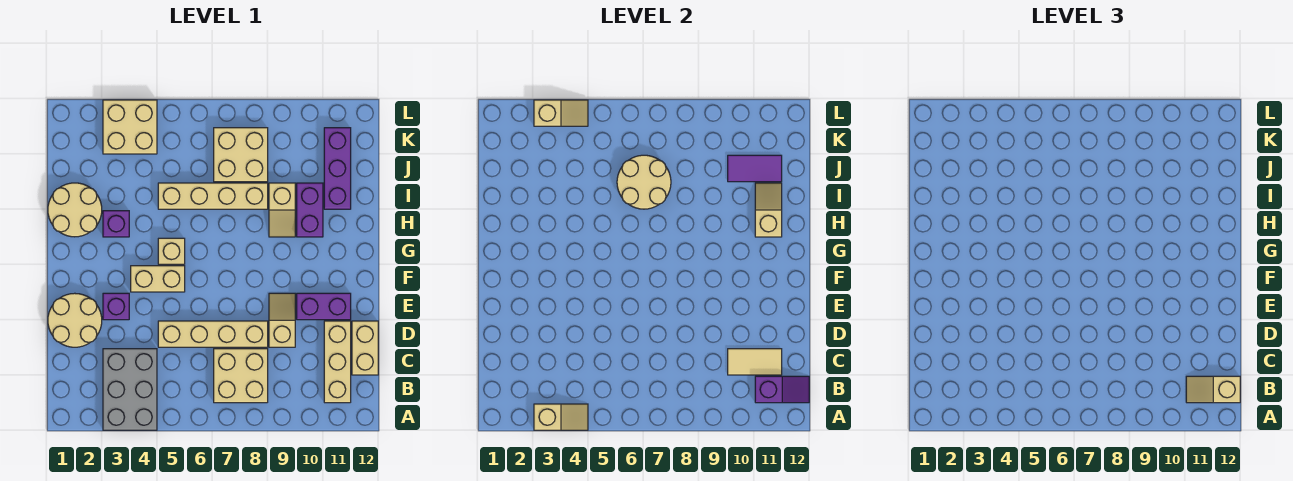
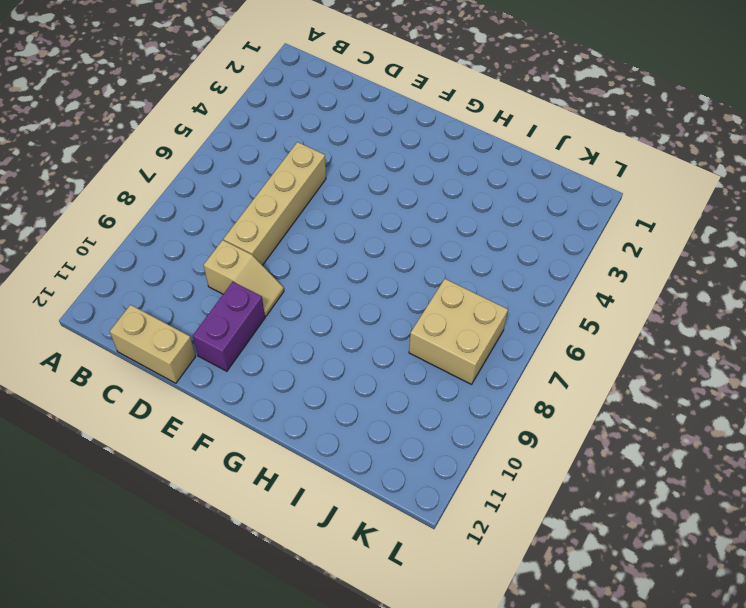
none -> grey 2x3 brick [103,349,157,430]
none -> tan 2x2 brick [214,349,268,403]
none -> tan 1x3 brick [324,321,351,403]

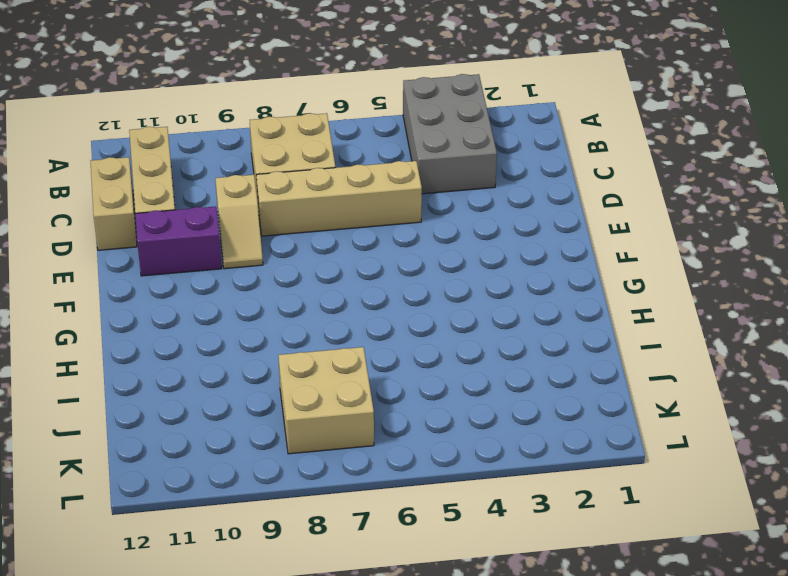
none -> tan 2x2 round brick [48,293,102,347]
none -> purple 1x1 brick [103,293,129,320]
none -> tan 1x2 brick [131,266,185,292]

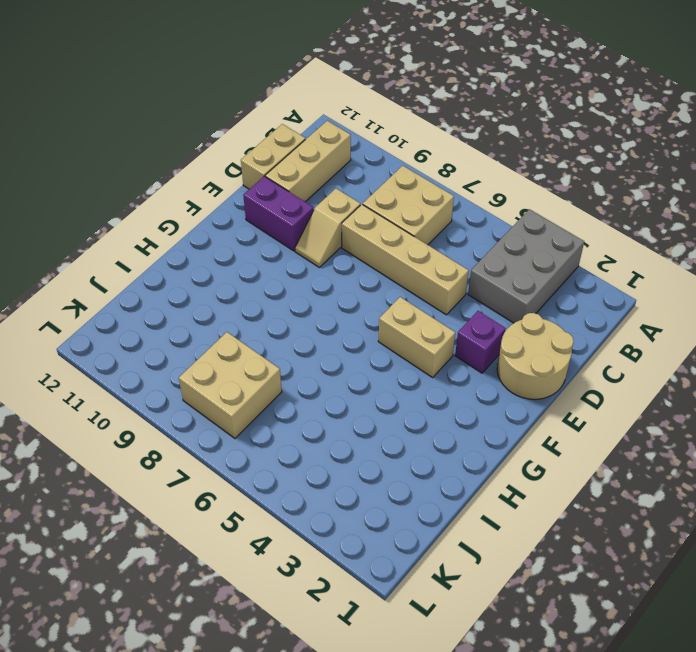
none -> tan 1x1 brick [158,238,185,264]
none -> tan 2x2 round brick [48,183,102,237]
none -> purple 1x1 brick [103,211,129,237]

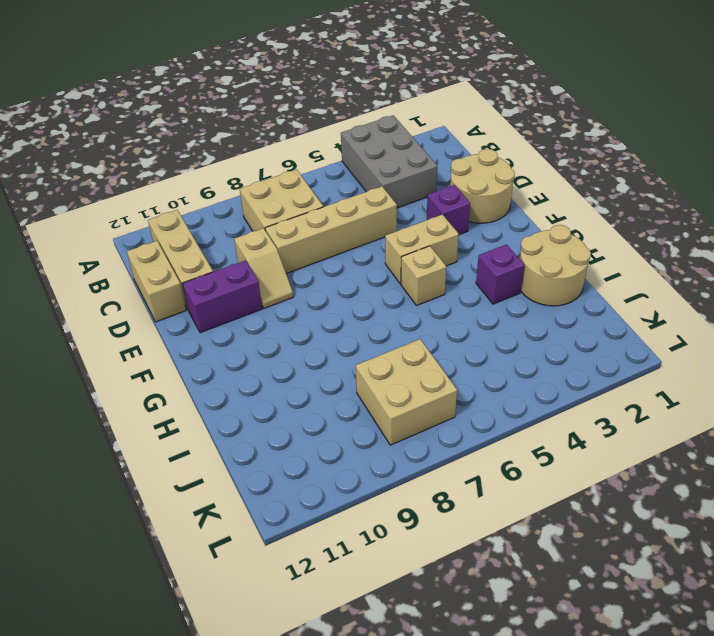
none -> tan 1x2 slope [269,183,295,237]
none -> purple 1x2 brick [297,183,323,237]
none -> tan 1x4 brick [158,183,268,209]

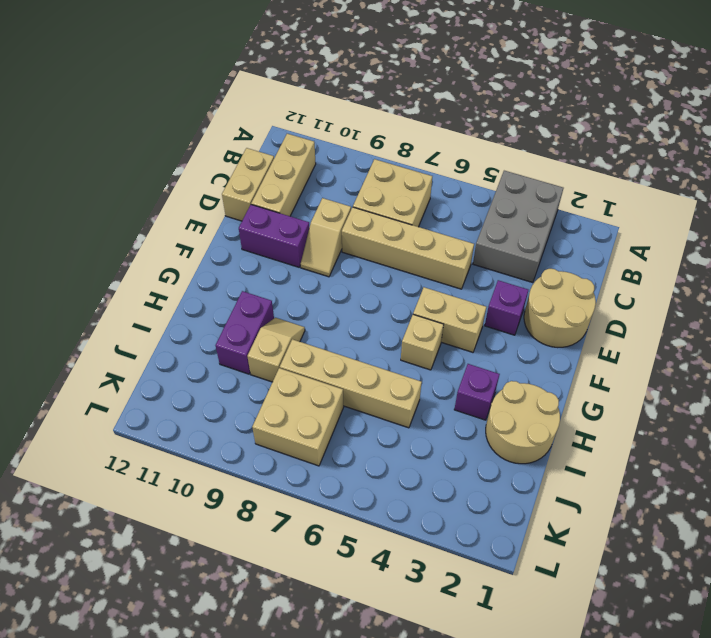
none -> purple 1x3 brick [324,128,351,209]
none -> tan 2x2 brick [103,100,157,154]
none -> tan 1x2 slope [534,404,588,430]

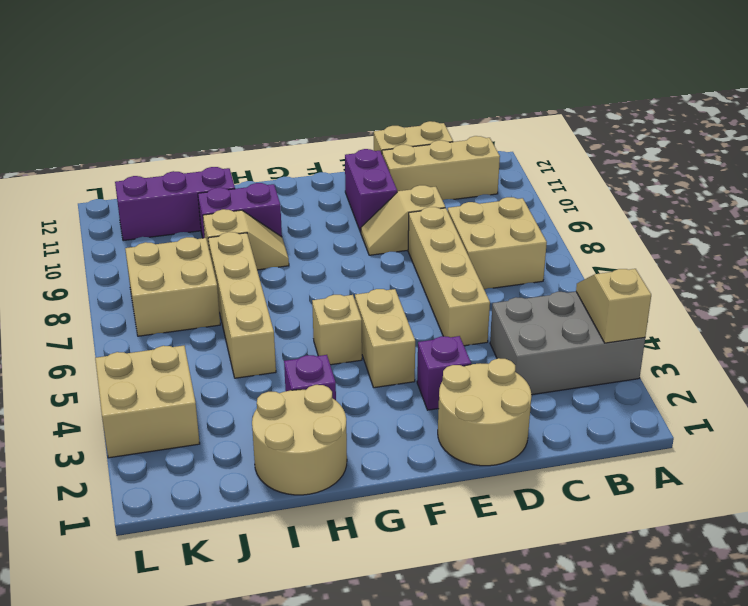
none -> purple 1x2 slope [755,376,809,403]
none -> tan 1x2 tile [728,349,782,375]
none -> tan 1x2 slope [755,183,782,237]

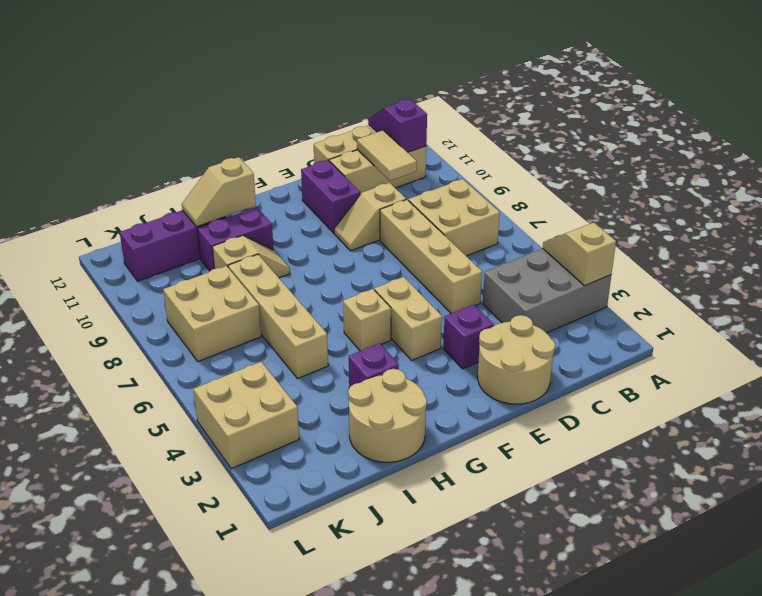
none -> tan 2x2 round brick [617,155,671,209]
none -> purple 1x2 tile [728,155,782,182]
none -> tan 1x2 slope [534,100,588,126]

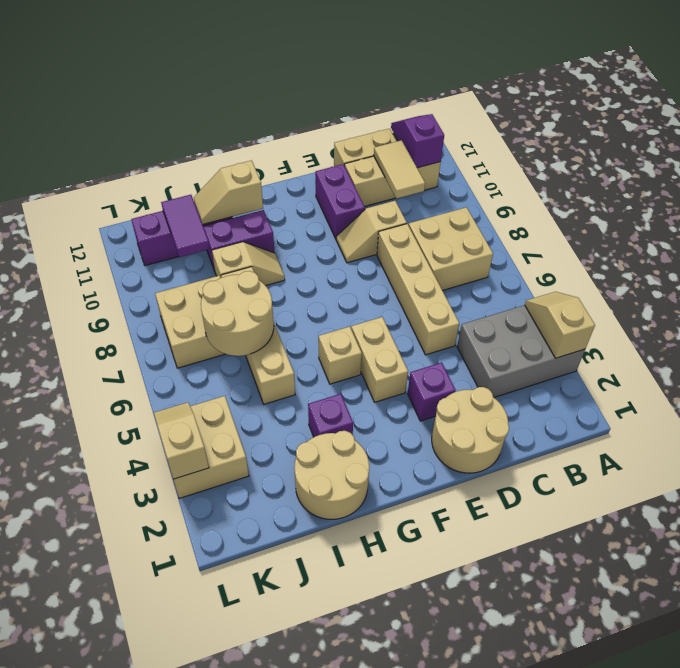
none -> tan 1x2 slope [1186,376,1240,403]

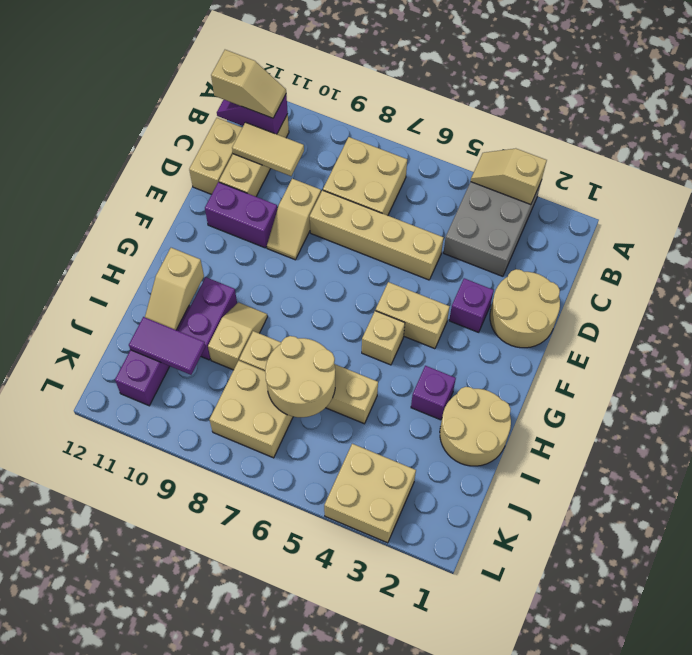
none -> tan 1x2 slope [534,100,588,126]

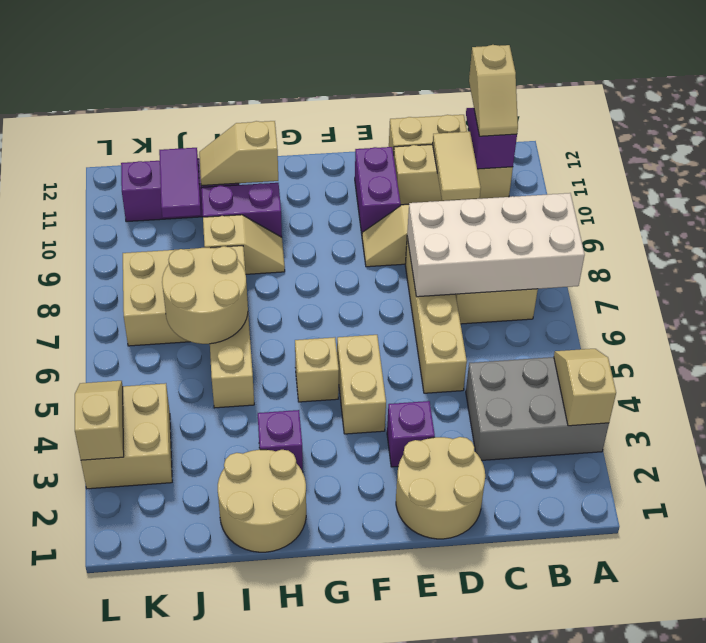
white 2x4 brick [407,193,585,297] -> none

